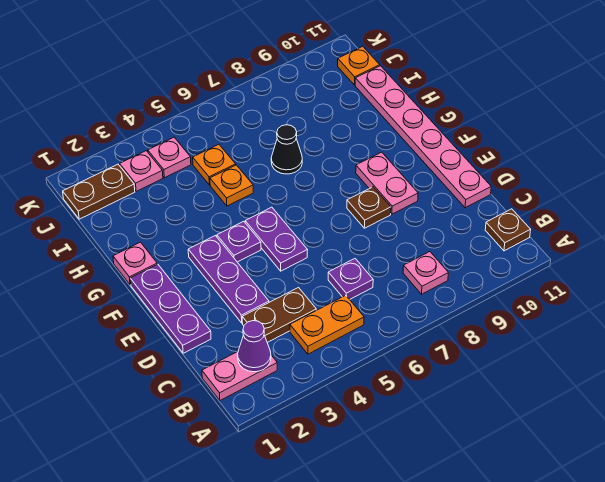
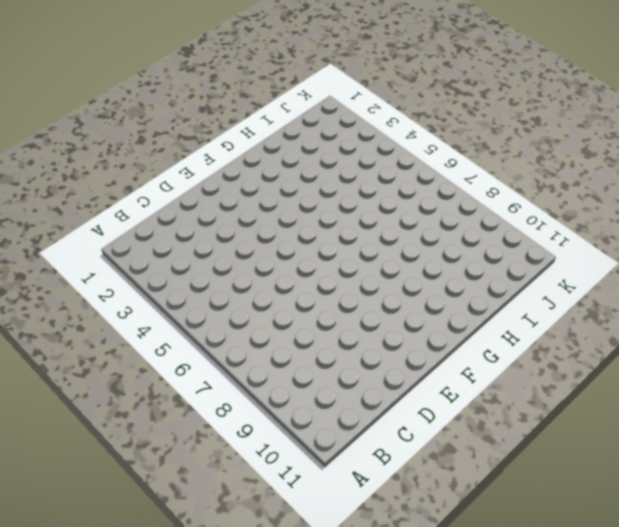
none -> pink 1x2 plate [202,351,277,401]
none -> orange 1x2 plate [290,295,364,354]
none -> pink 1x1 plate [403,252,448,294]

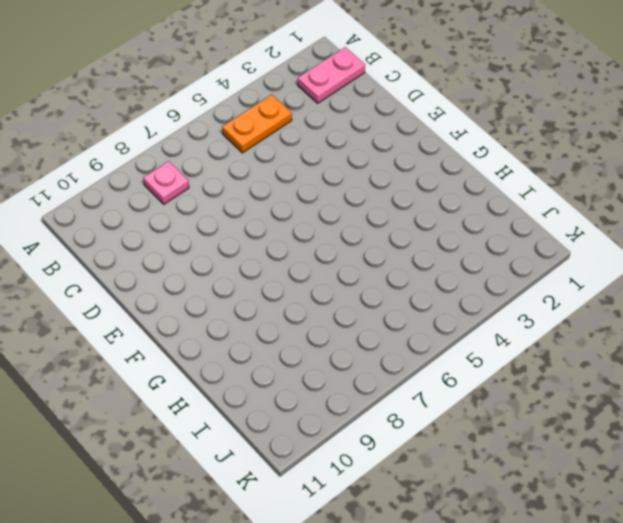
none -> brown 1x1 plate [485,209,531,251]
none -> brown 1x2 plate [242,288,316,343]
none -> purple 1x1 plate [328,259,373,299]

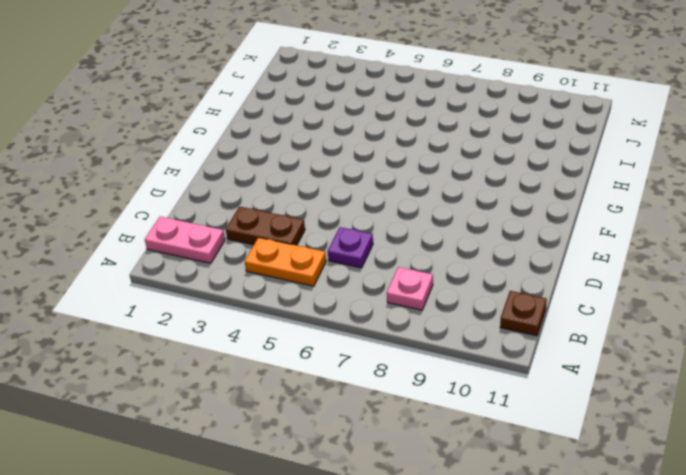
none -> purple 1x3 plate [130,264,211,353]
none -> purple 1x3 plate [188,236,269,323]
none -> pink 1x6 plate [355,66,491,208]

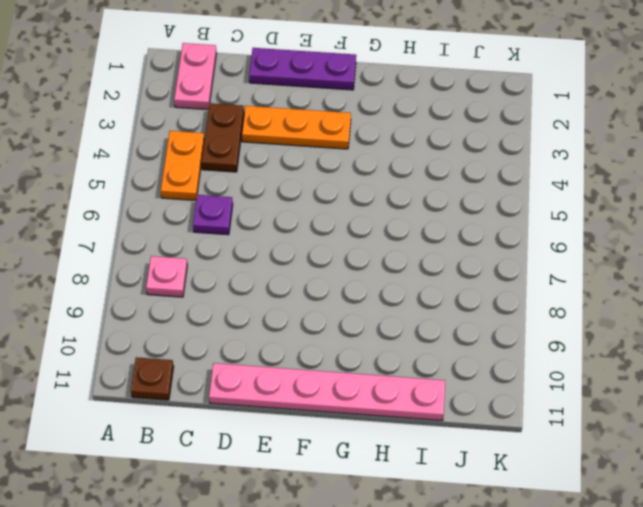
orange 1x3 plate [242,106,351,149] -> purple 1x3 plate [188,236,269,323]
none -> purple 1x2 plate [245,207,307,271]
none -> brown 1x1 plate [347,187,391,228]
none -> pink 1x2 plate [356,152,418,214]

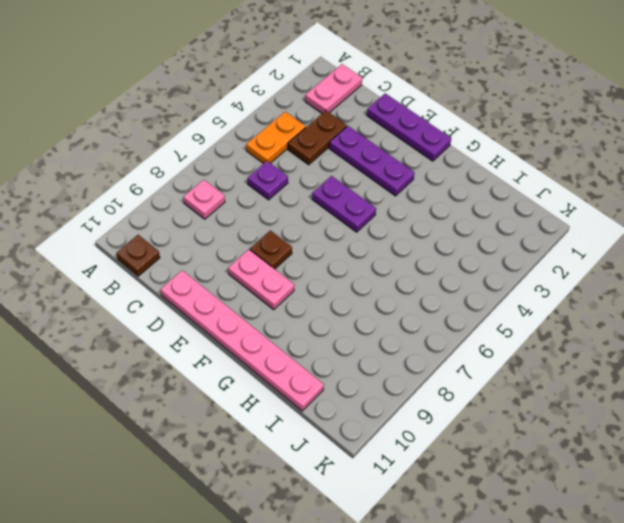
none -> purple 1x1 plate [217,221,261,262]
none -> pink 1x1 plate [113,242,157,285]
none -> orange 1x1 plate [210,165,253,206]

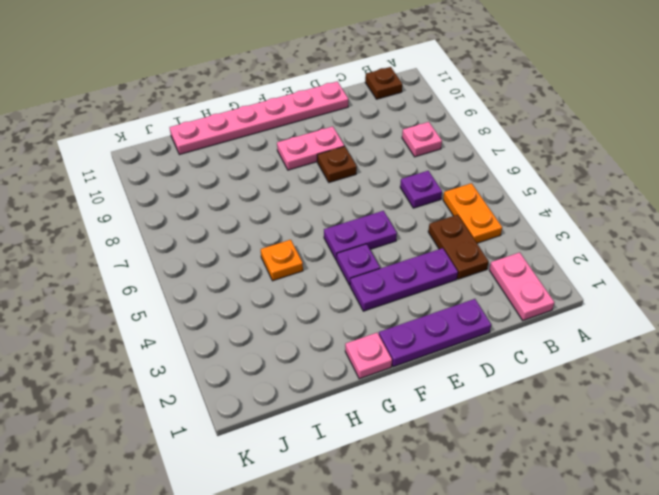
none -> black 1x1 cone [271,125,302,174]
none -> orange 1x1 plate [193,144,236,185]
none -> brown 1x2 plate [63,164,135,219]

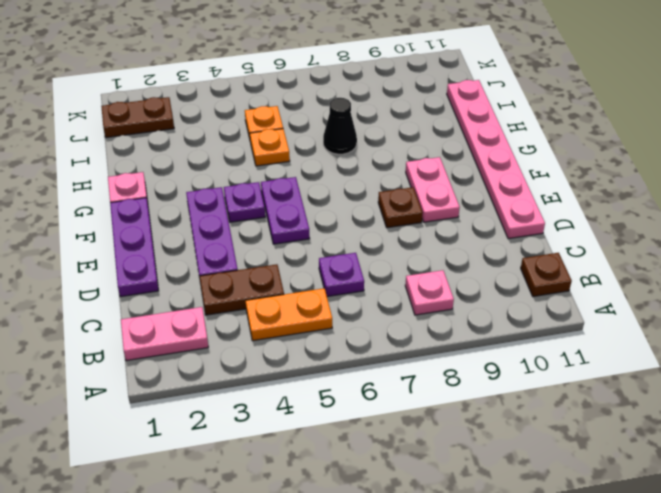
none -> pink 1x1 plate [120,151,163,191]
none -> pink 1x1 plate [148,137,191,178]
none -> orange 1x1 plate [338,46,380,85]

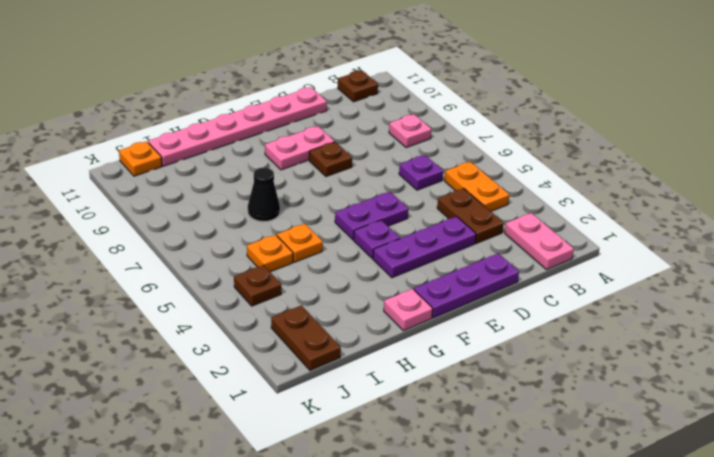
brown 1x1 plate [234,265,281,306] -> pink 1x1 plate [148,137,191,178]
none -> pink 1x1 plate [120,151,163,191]
none -> purple 1x1 cone [238,321,271,372]

